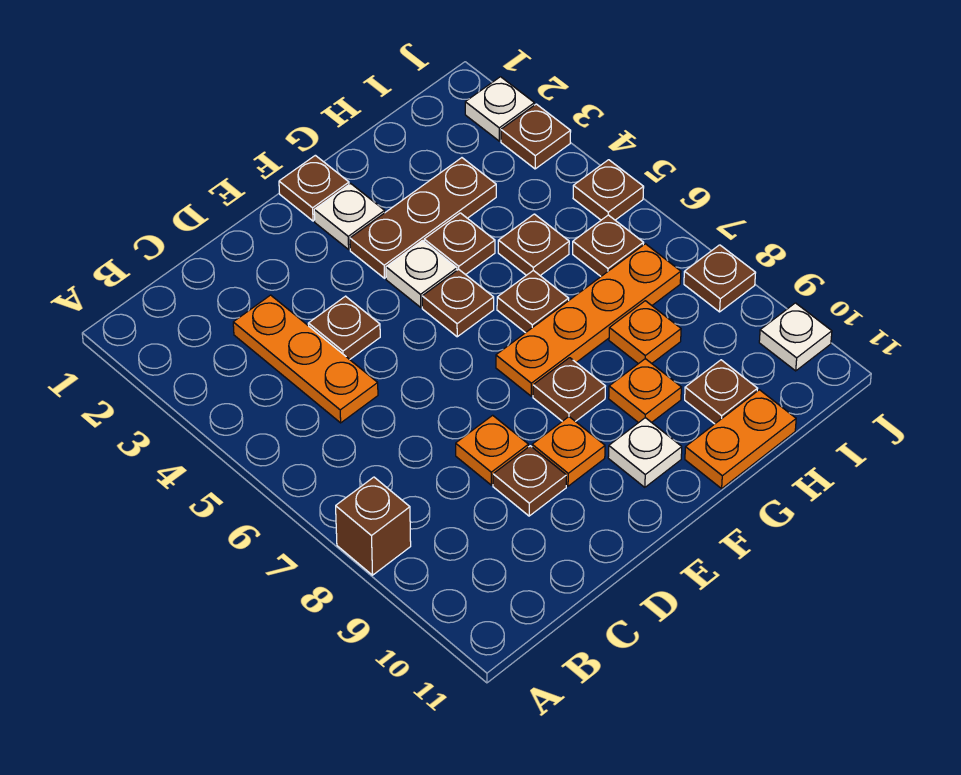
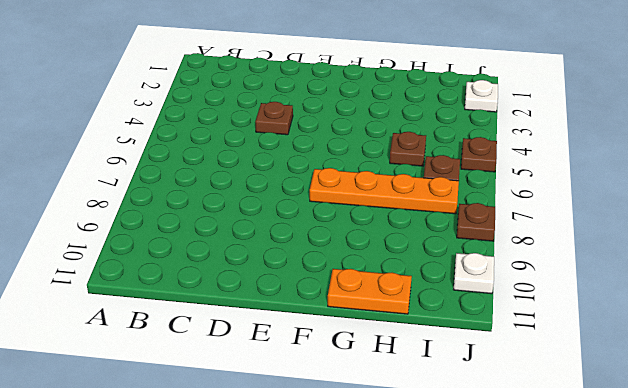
none -> brown 1x1 brick [336,477,411,575]
none -> orange 1x3 plate [233,295,378,423]
none -> orange 1x1 plate [456,415,528,485]

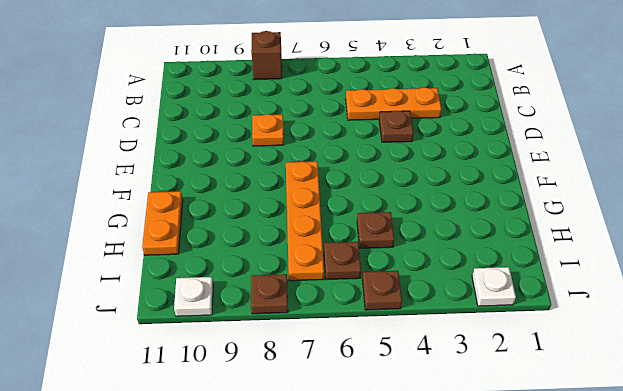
none -> brown 1x1 plate [493,446,566,516]
none -> orange 1x1 plate [532,417,605,486]
none -> brown 1x1 plate [279,155,349,221]

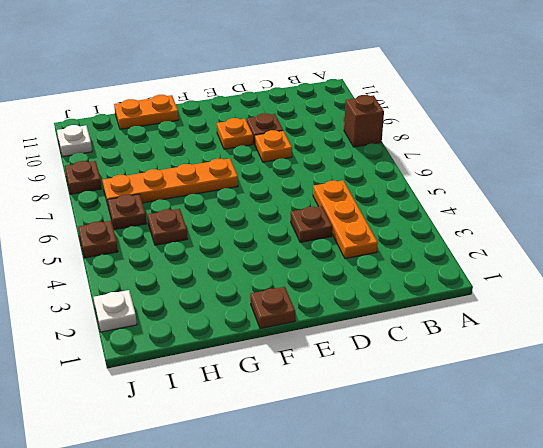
none -> white 1x1 plate [314,184,385,249]
none -> brown 1x3 plate [350,158,496,278]
none -> white 1x1 plate [386,241,457,307]

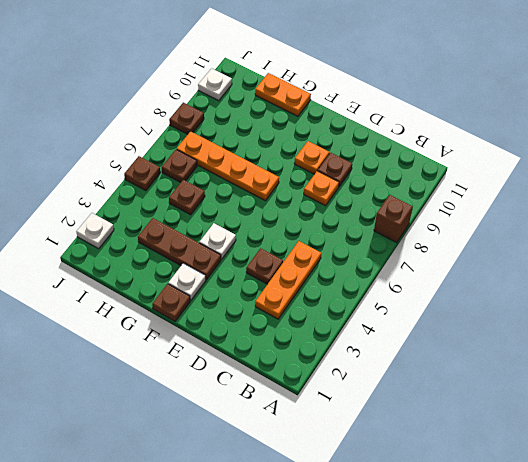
none -> brown 1x1 plate [422,269,494,337]
none -> brown 1x1 plate [533,358,605,421]
none -> white 1x1 plate [608,418,682,487]

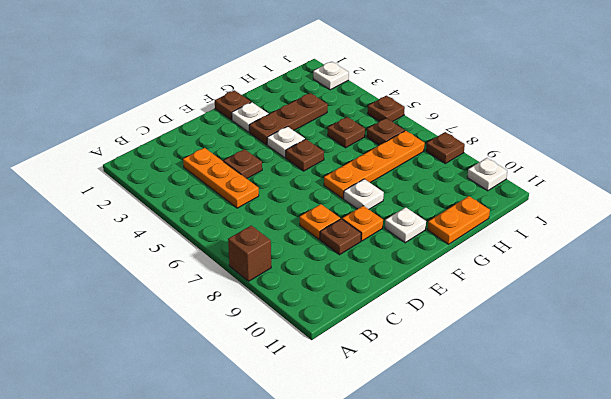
white 1x1 plate [344,179,384,209] -> brown 1x1 plate [533,358,605,421]
none -> brown 1x1 plate [424,213,495,275]
none -> brown 1x1 plate [497,270,569,333]
none -> orange 1x1 plate [609,359,681,423]

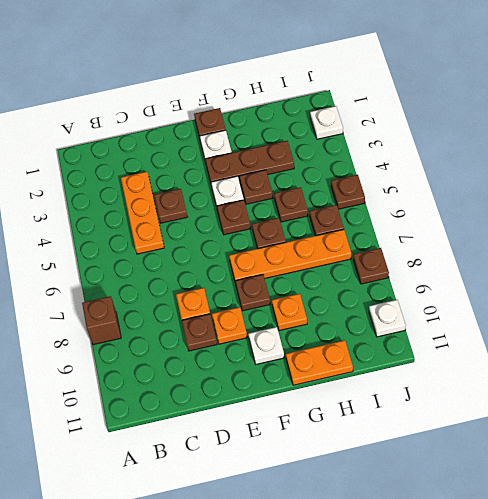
none -> orange 1x1 plate [609,301,681,364]
none -> brown 1x1 plate [685,360,758,424]
none -> brown 1x1 plate [501,104,571,169]

